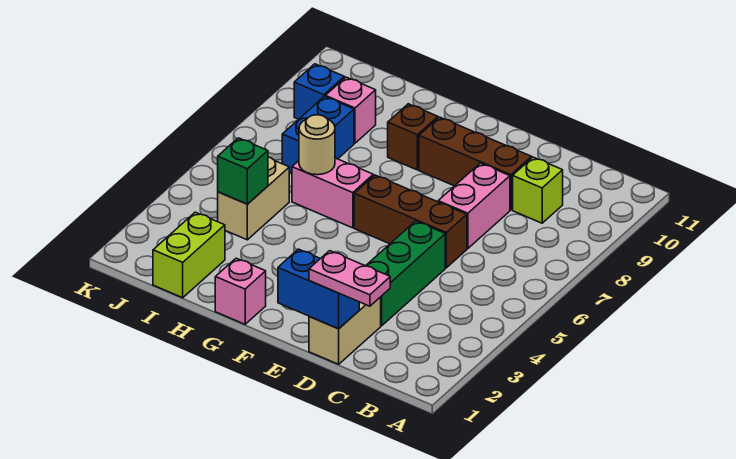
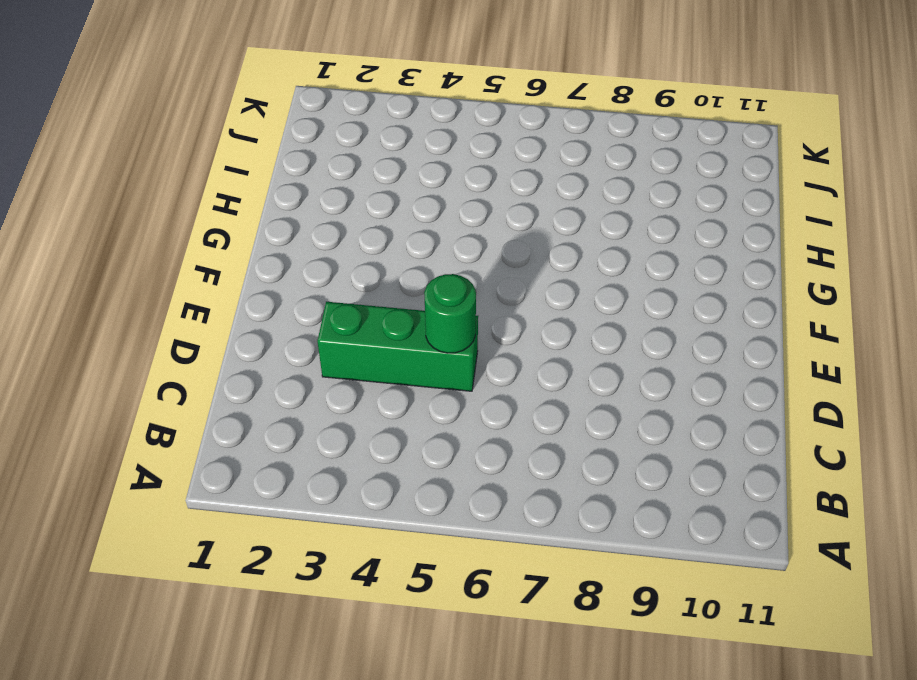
green 1x1 round brick [424,274,476,353] -> none
none -> lime 1x1 brick [513,157,563,223]
none -> tan 1x2 brick [309,297,381,364]
none -> brown 1x3 brick [354,175,467,268]

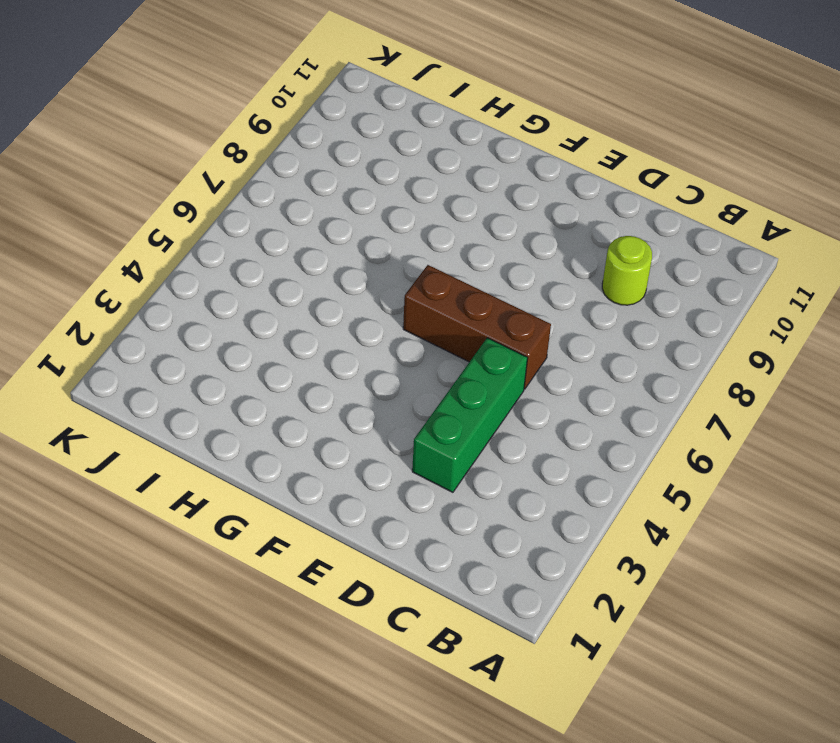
lime 1x1 round brick [602,236,652,305] -> lime 1x1 brick [513,157,563,223]
none -> tan 1x2 brick [309,297,381,364]
none -> pink 1x2 brick [438,163,510,249]
none -> brown 1x3 brick [419,117,532,210]

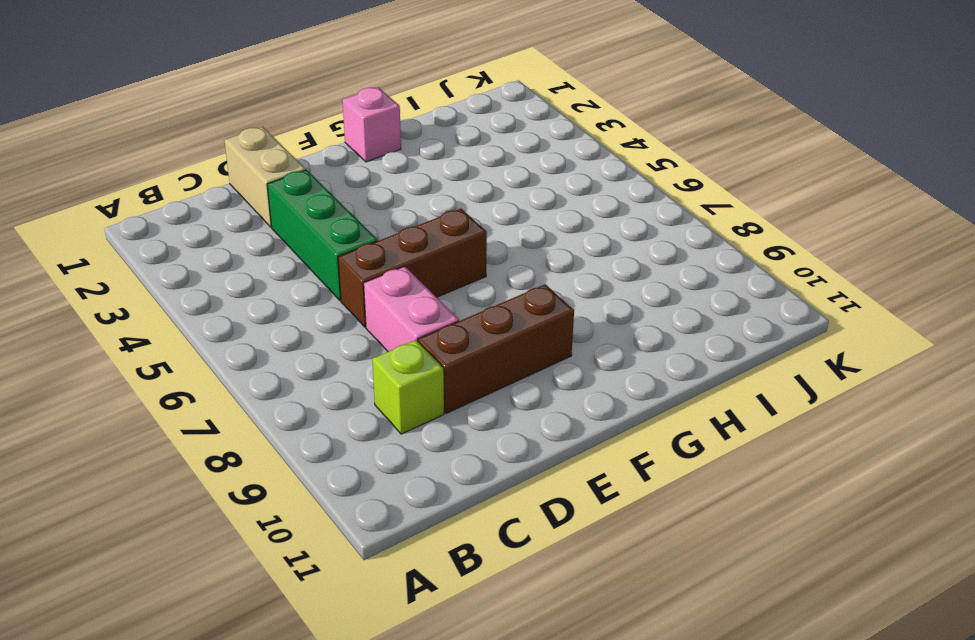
none -> pink 1x2 brick [292,158,373,228]
none -> brown 1x1 brick [388,104,438,170]
none -> lime 1x2 brick [153,212,225,298]

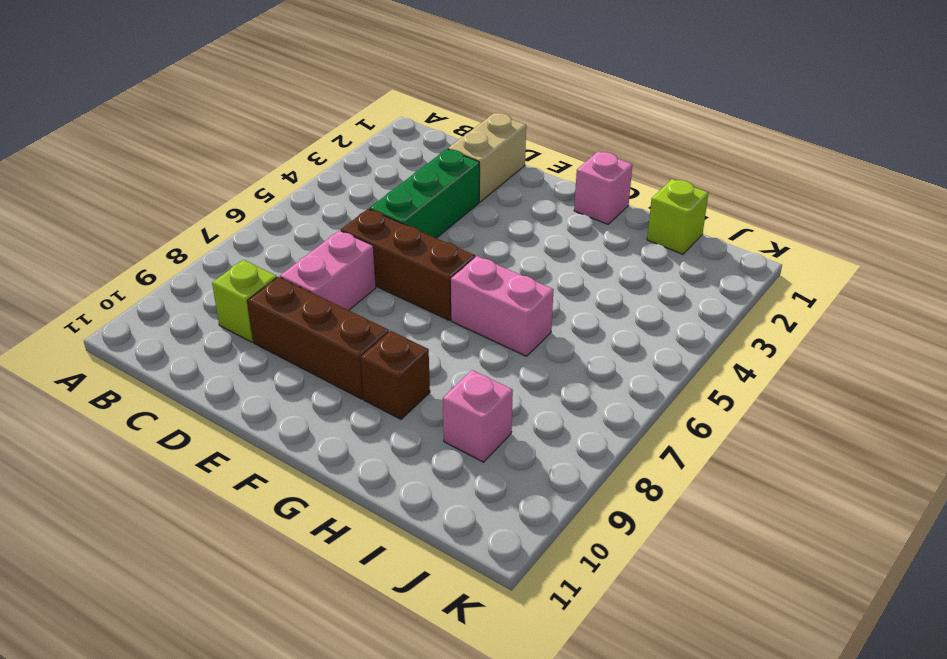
lime 1x1 brick [647,179,708,254] -> lime 1x2 brick [153,212,225,298]
none -> tan 1x2 brick [218,157,289,240]
none -> blue 1x2 brick [282,97,354,173]
none -> blue 1x1 brick [294,64,344,119]

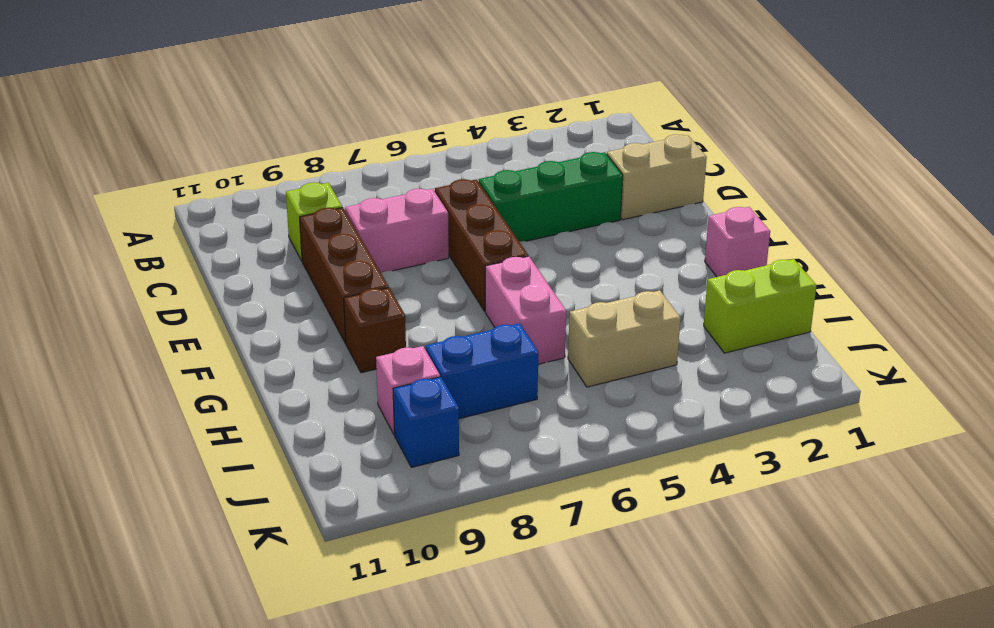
none -> blue 1x2 brick [278,249,359,329]
none -> tan 1x1 round brick [299,115,335,175]
none -> green 1x1 brick [218,138,268,204]

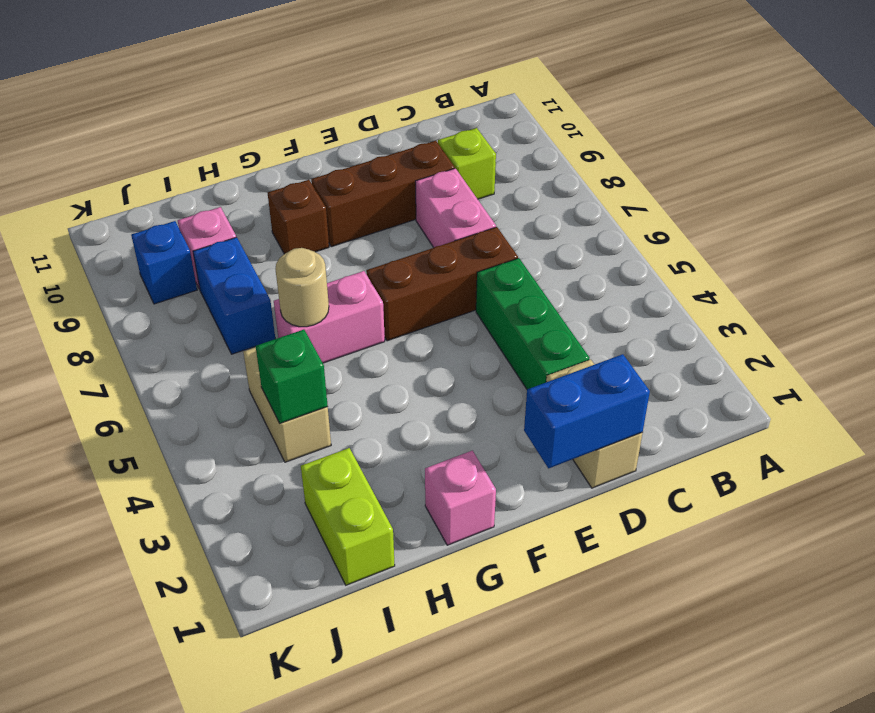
none -> pink 1x2 plate [309,251,390,306]

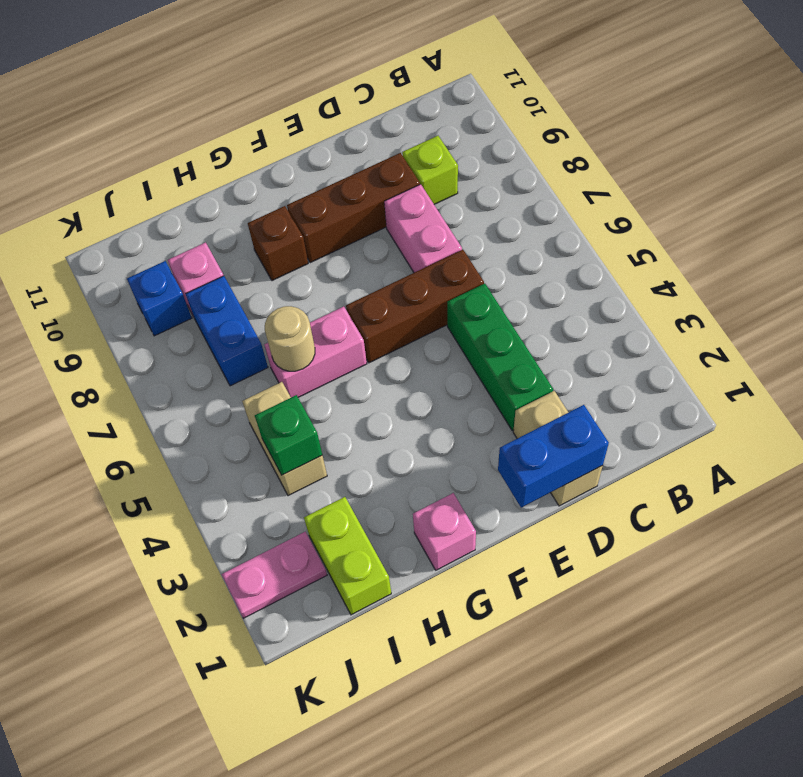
pink 1x2 plate [222,532,327,618] -> pink 1x2 plate moved to [309,251,390,306]

